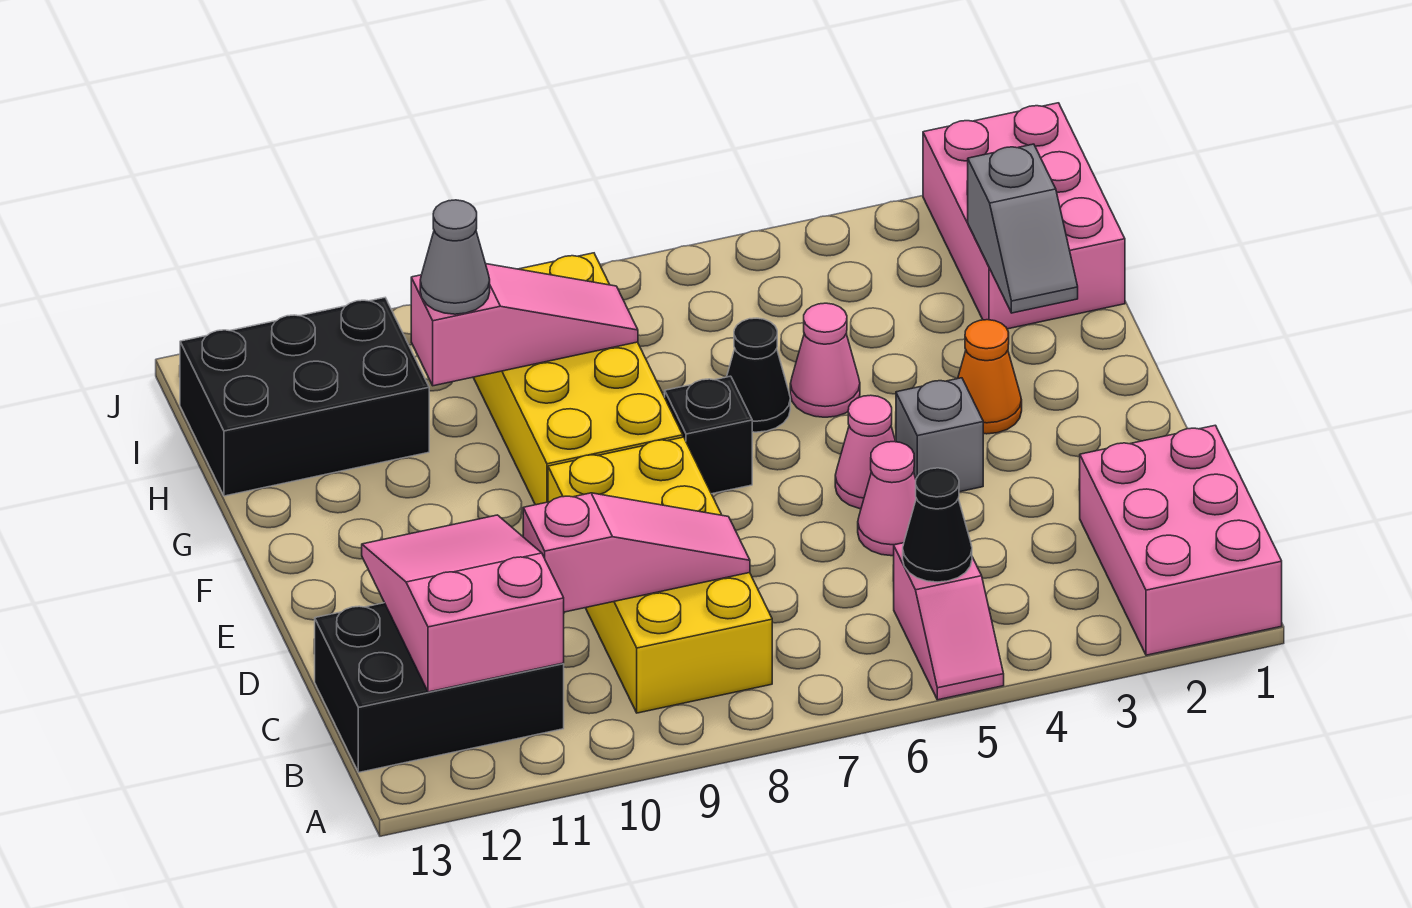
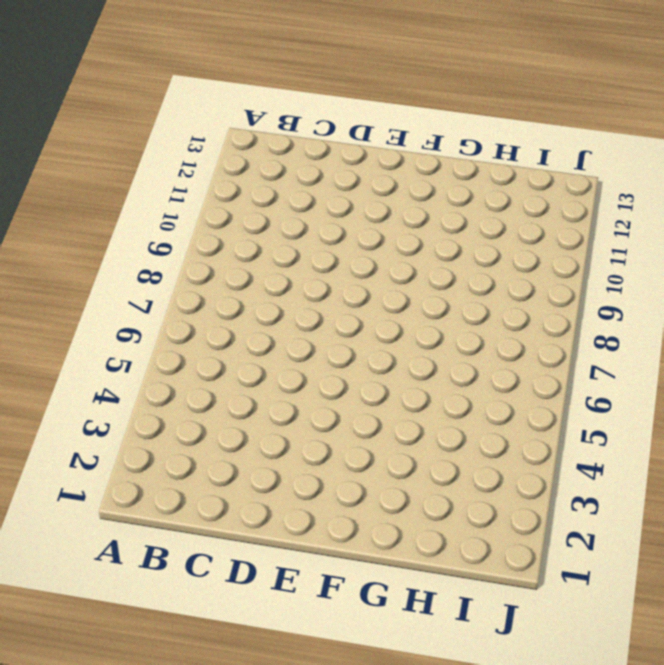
none -> pink 2x3 brick [1079,425,1282,655]
none -> pink 1x2 slope [893,543,1004,700]
none -> yellow 2x4 brick [548,437,772,713]

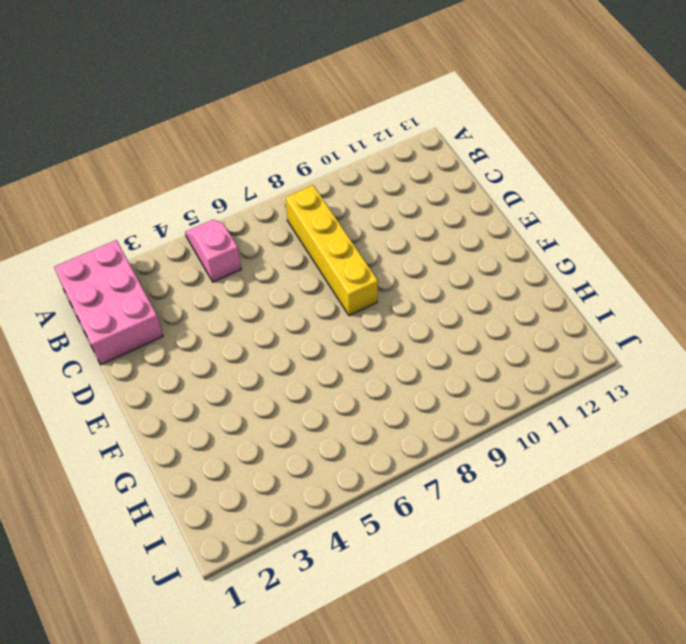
yellow 1x4 brick [285,185,378,316] -> yellow 2x4 brick [548,437,772,713]
none -> black 2x3 brick [315,603,564,772]
none -> pink 1x1 cone [858,442,916,556]
none -> grey 1x1 brick [896,378,983,492]

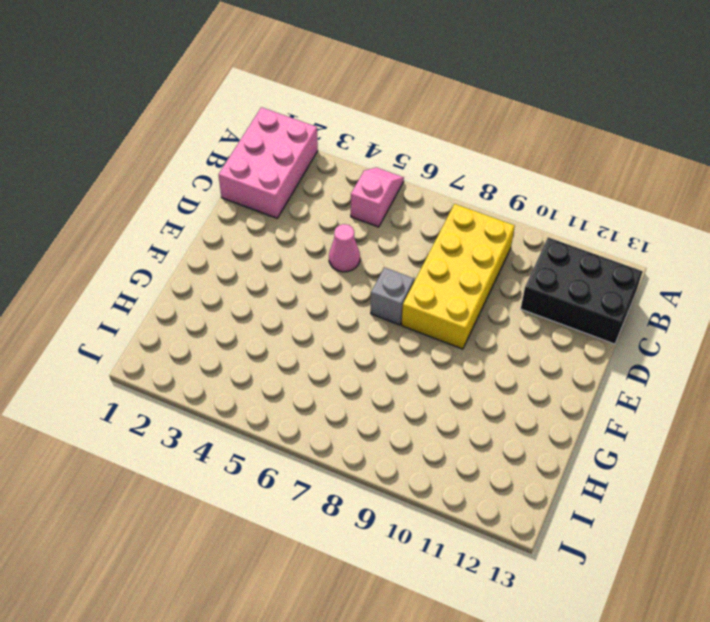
grey 1x1 brick [371,267,414,325] -> grey 1x1 brick moved to [896,378,983,492]
none -> pink 1x1 cone [835,395,896,509]
none -> orange 1x1 cone [958,320,1022,434]
none -> black 1x1 brick [665,376,752,494]

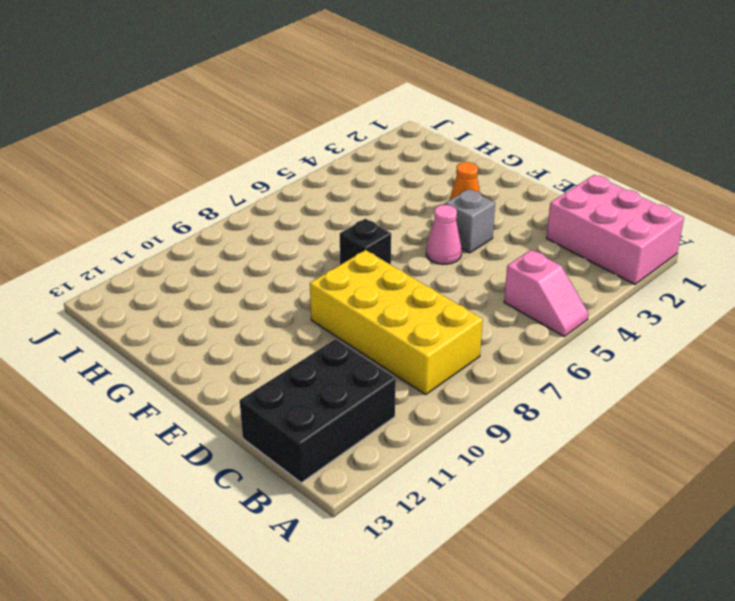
none -> pink 1x1 cone [858,442,916,556]
none -> yellow 2x4 brick [473,253,683,505]
none -> pink 1x1 cone [790,303,860,417]

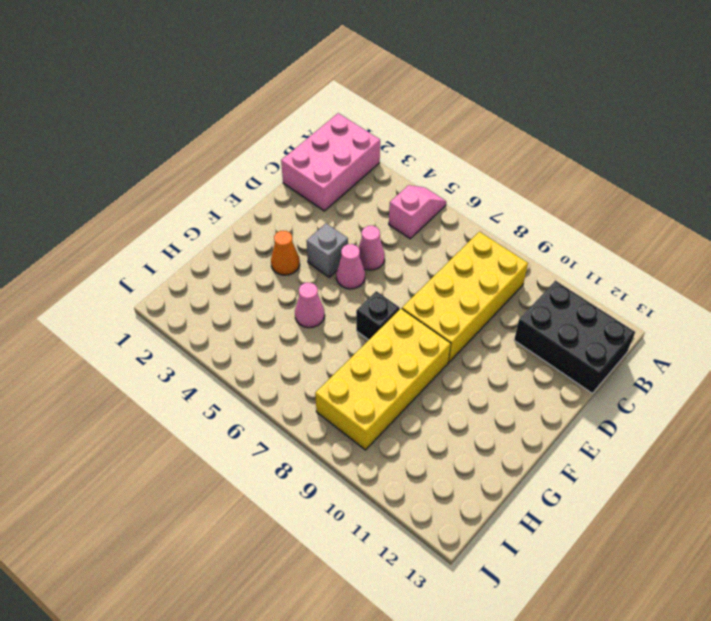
none -> black 1x1 cone [727,318,790,432]
none -> pink 2x3 brick [923,103,1125,329]
none -> black 2x3 brick [180,298,429,496]

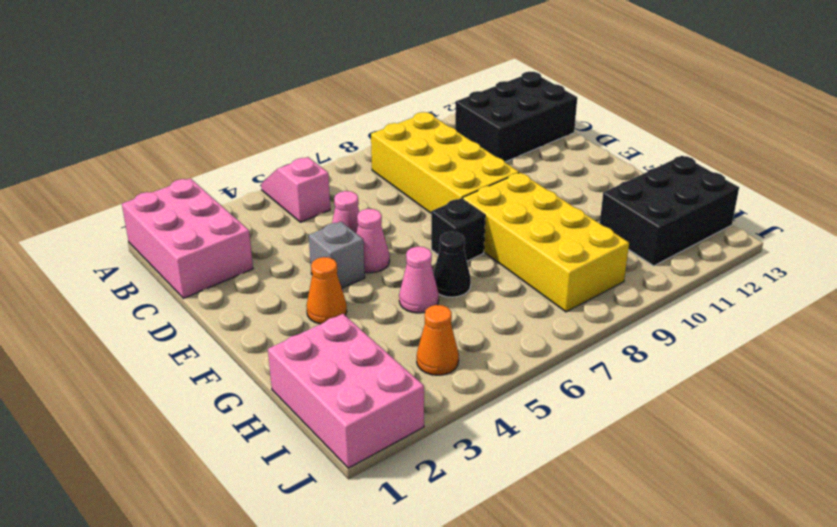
orange 1x1 cone [417,305,459,375] -> none
none -> black 1x1 cone [903,468,972,582]
none -> pink 2x3 slope [362,515,564,692]
none -> pink 1x3 slope [523,493,750,612]

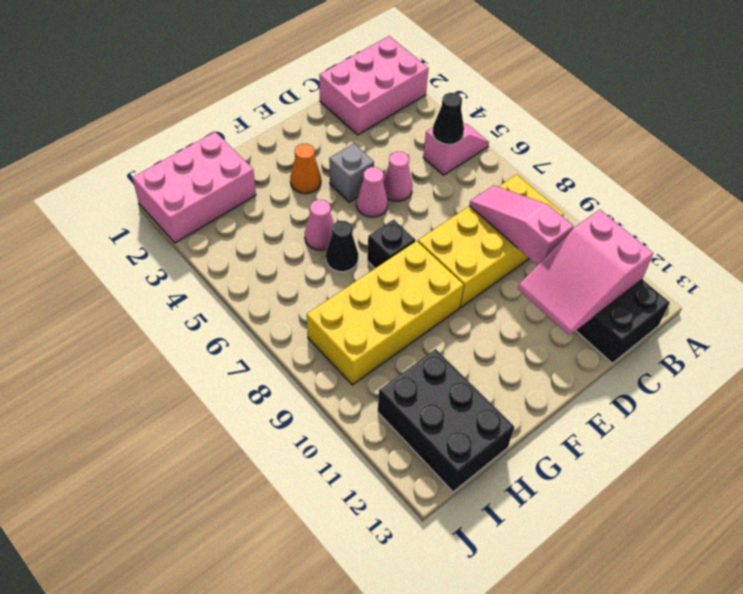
none -> grey 1x2 slope [967,144,1078,313]
none -> pink 1x3 slope [411,264,638,386]
none -> grey 1x1 cone [420,200,490,314]

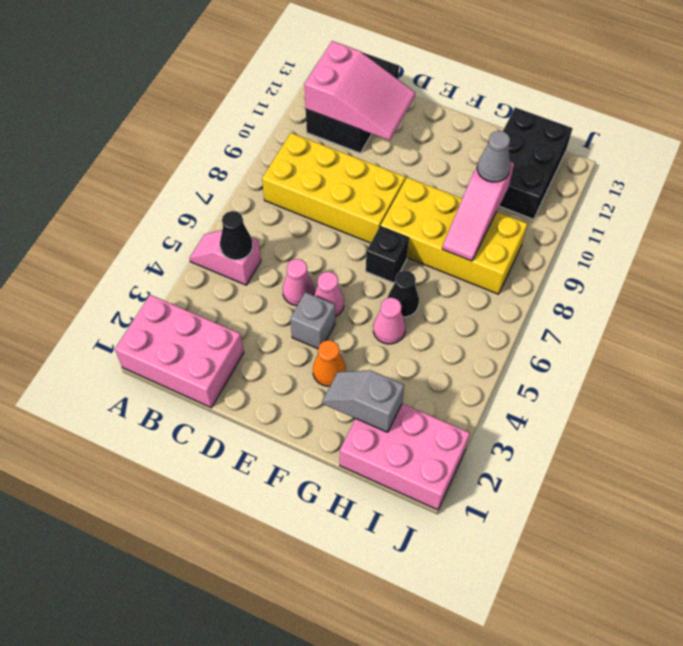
none -> pink 1x3 slope [523,493,750,612]

